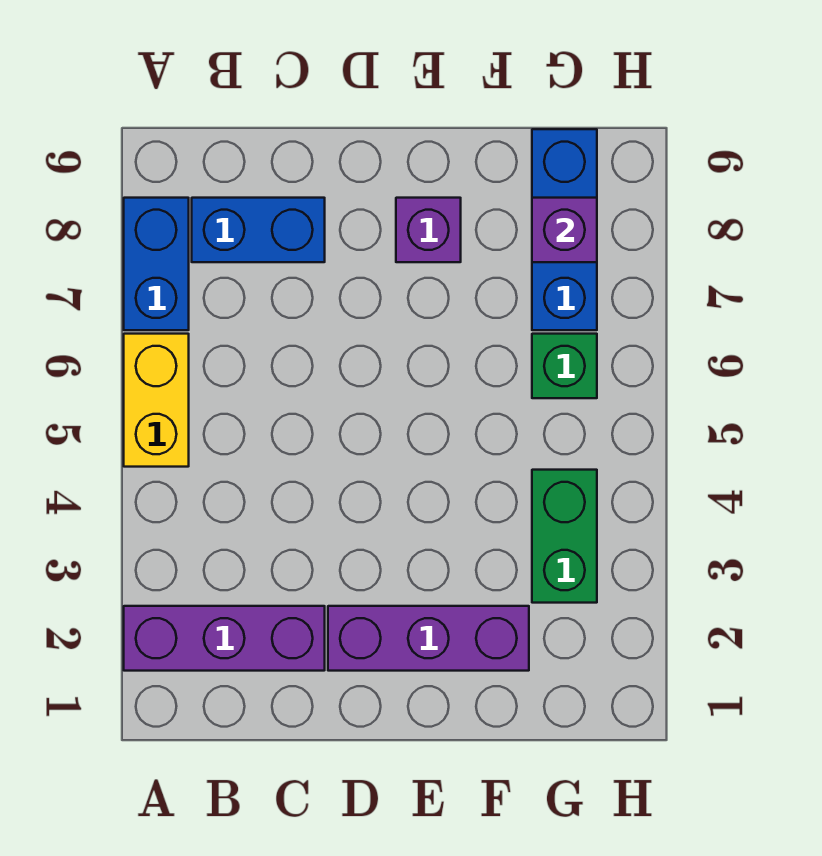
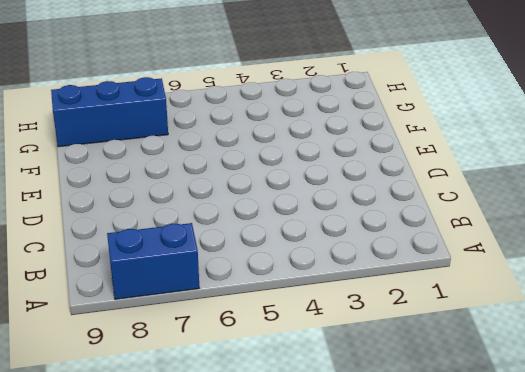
none -> purple 1x3 brick [124,606,325,671]
none -> yellow 1x2 brick [124,334,189,467]

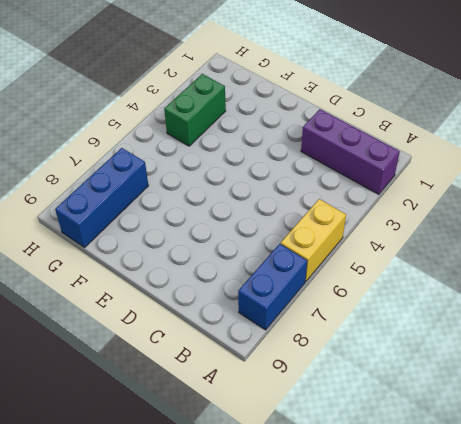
none -> blue 1x2 brick [192,198,325,262]
none -> purple 1x3 brick [328,606,529,671]

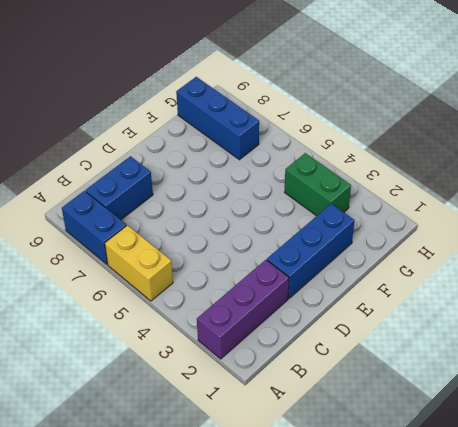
blue 1x3 brick [267,204,354,298] -> purple 1x3 brick [328,606,529,671]
none -> purple 1x1 brick [396,198,461,262]
none -> green 1x1 brick [532,334,597,398]

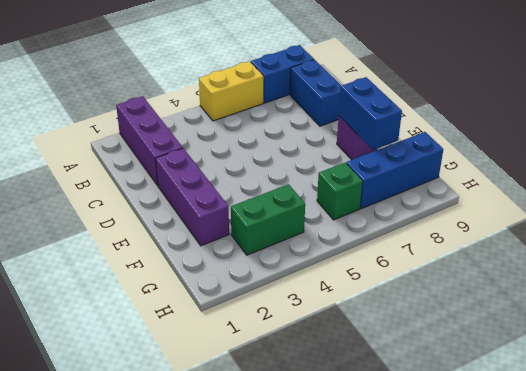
blue 1x2 brick [339,77,402,150] -> none
none -> purple 1x1 brick [532,198,597,262]

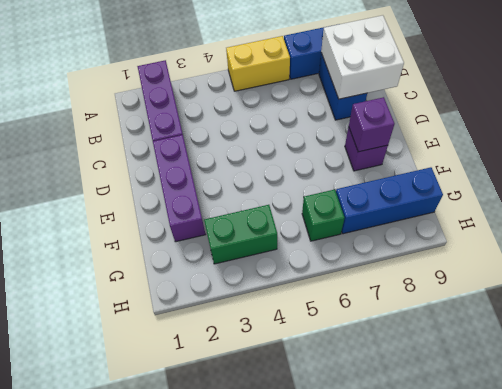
white 2x2 brick [321,15,404,99] -> none
purple 1x1 brick [349,97,394,152] -> purple 1x1 brick moved to [532,198,597,262]

